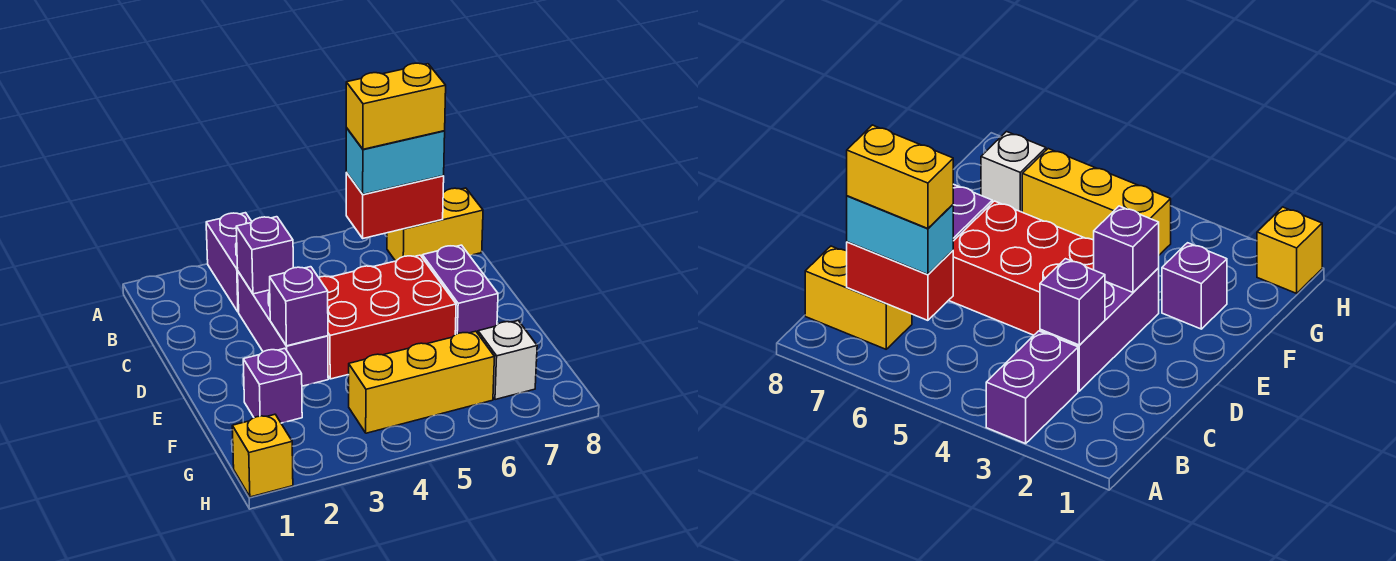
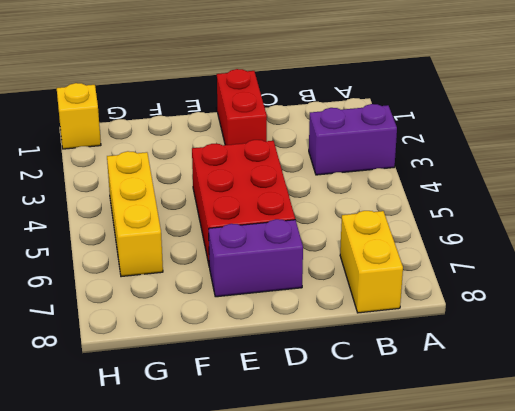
red 1x2 brick [217,69,267,145] -> red 1x2 brick moved to [346,173,444,238]
none -> purple 1x3 brick [238,272,328,386]
none -> purple 1x1 brick [243,348,302,423]
none -> white 1x1 brick [478,321,537,400]

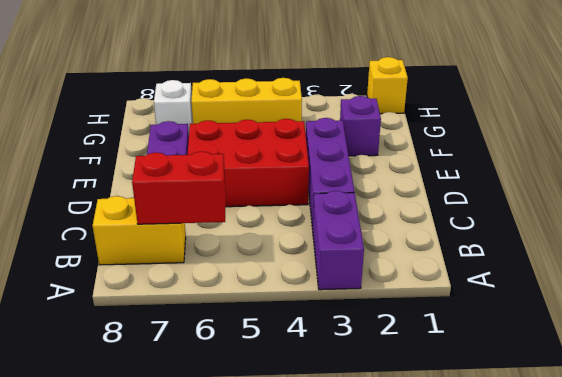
none -> purple 1x1 brick [236,217,293,294]
none -> purple 1x1 brick [270,267,328,346]
none -> cyan 1x2 brick [346,128,445,194]

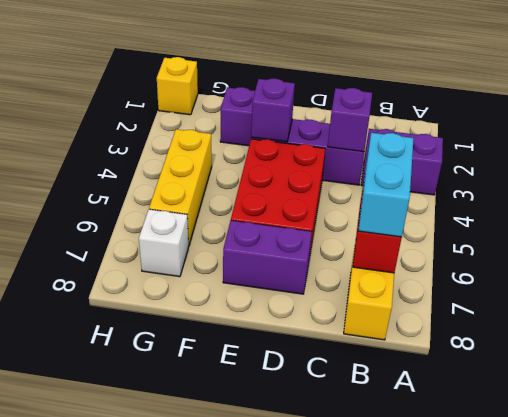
none -> yellow 1x2 brick [346,63,446,149]

